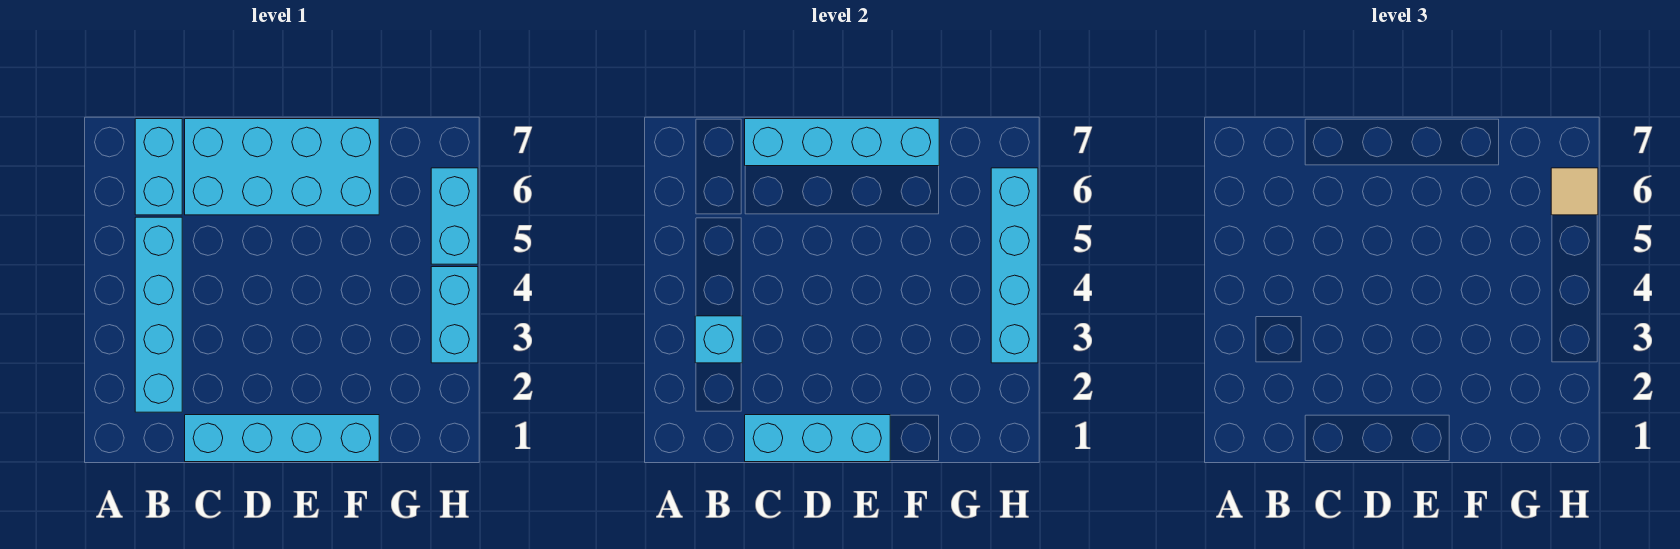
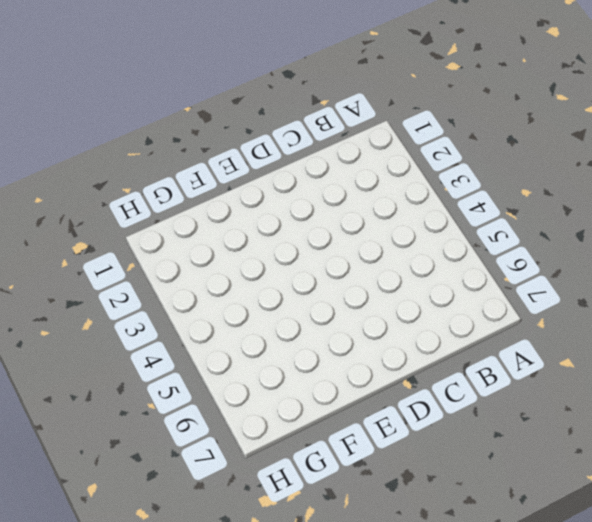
none -> cyan 1x4 brick [135,217,182,412]
none -> cyan 1x2 brick [135,119,182,215]

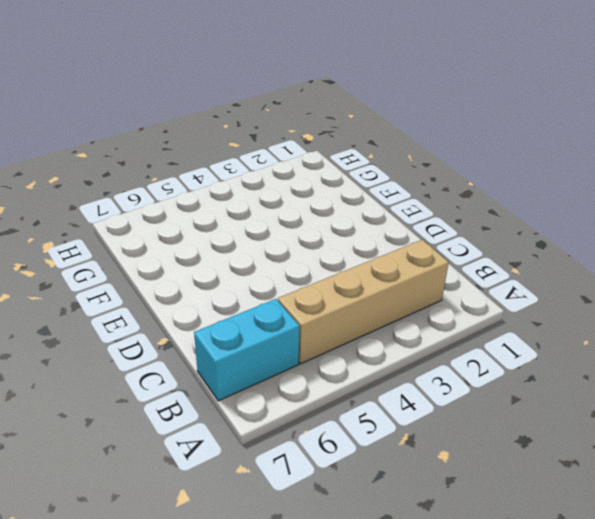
tan 1x4 brick [278,240,449,364] -> cyan 1x4 brick [135,217,182,412]
none -> cyan 1x4 brick [185,415,379,462]
none -> cyan 2x4 brick [185,119,379,215]

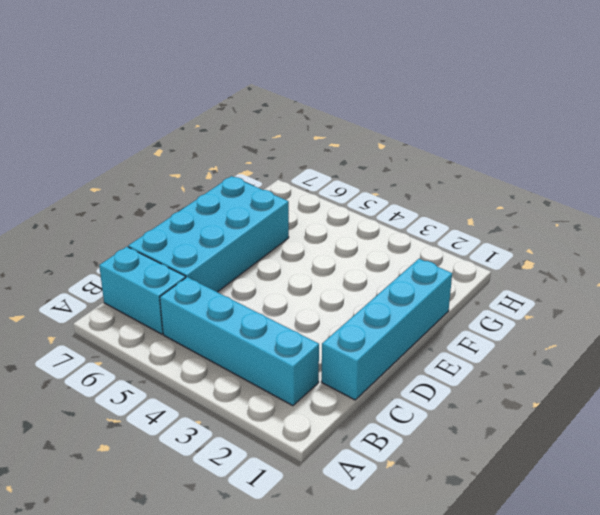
none -> cyan 1x2 brick [431,267,478,363]
none -> cyan 1x2 brick [431,168,478,264]

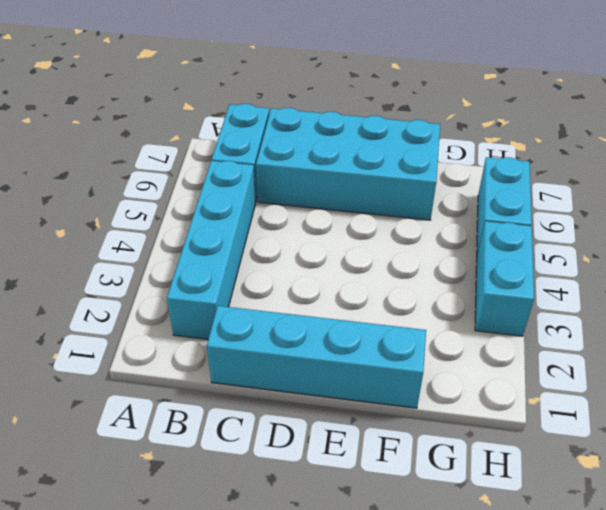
none -> cyan 1x1 brick [695,316,742,363]
none -> cyan 1x3 brick [745,415,890,462]

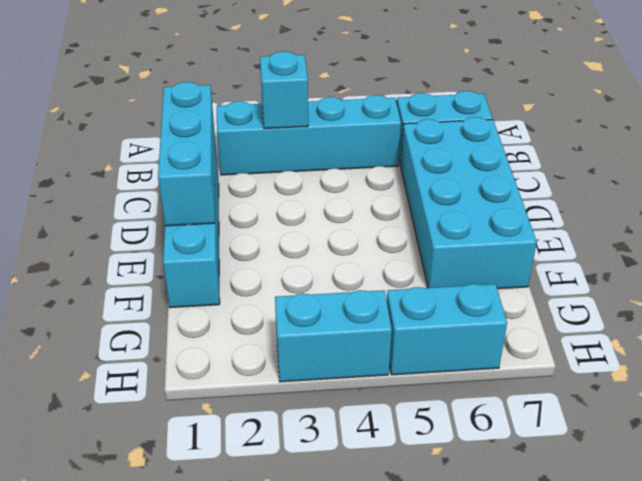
none -> cyan 1x4 brick [745,119,939,166]
none -> cyan 1x4 brick [991,168,1038,363]

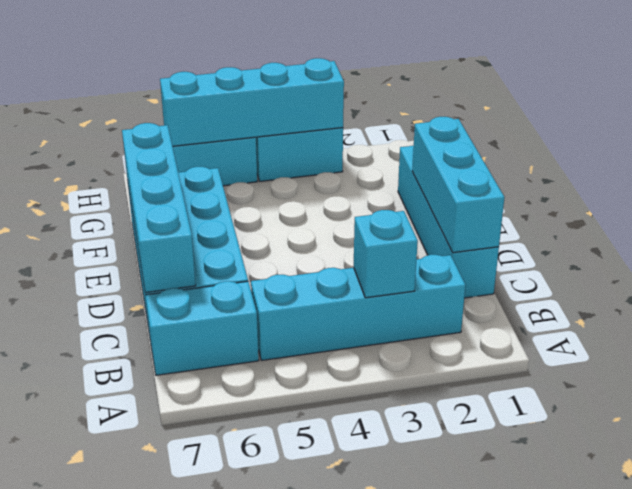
none -> tan 1x1 tile [1551,168,1598,215]

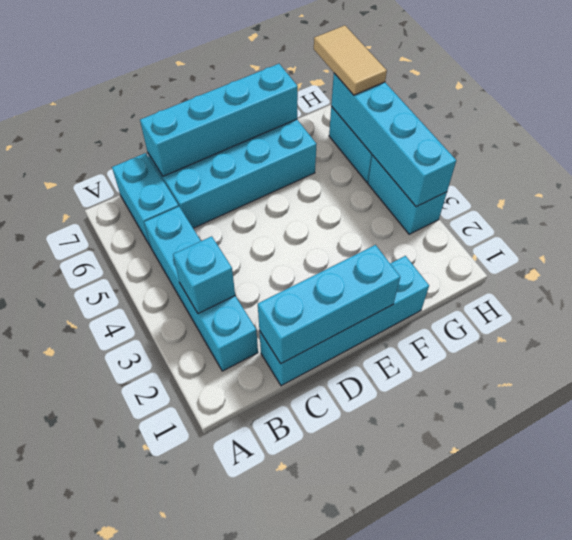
tan 1x2 tile [314,25,387,95] -> tan 1x1 tile [1551,168,1598,215]

